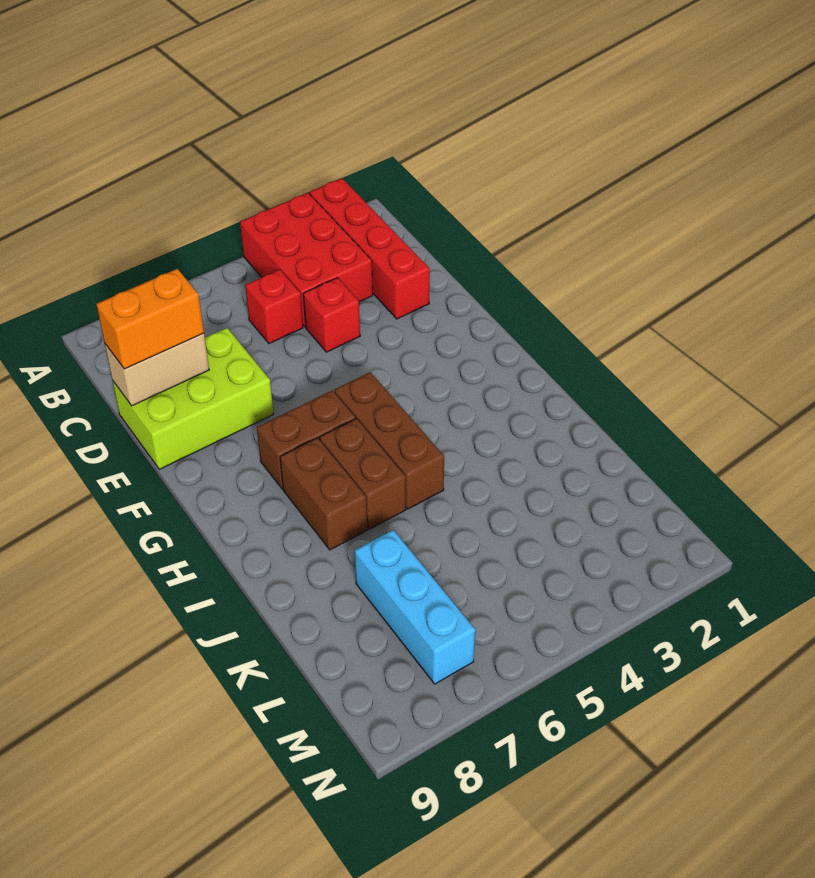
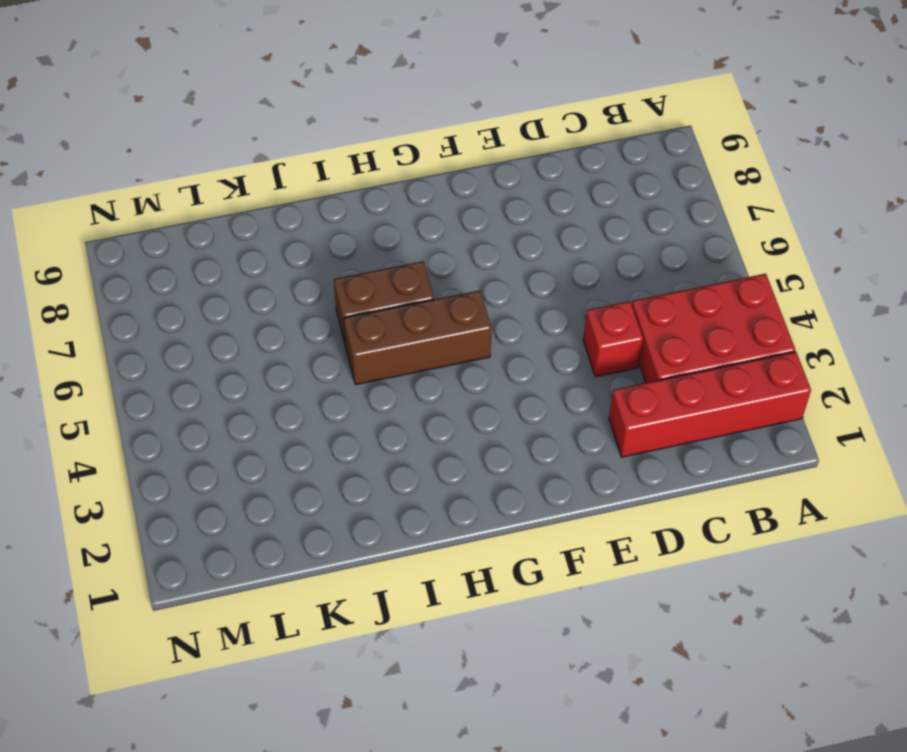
none -> red 1x1 brick [245,270,303,344]
none -> lime 2x3 brick [112,328,273,469]
none -> brown 1x2 brick [257,391,356,489]

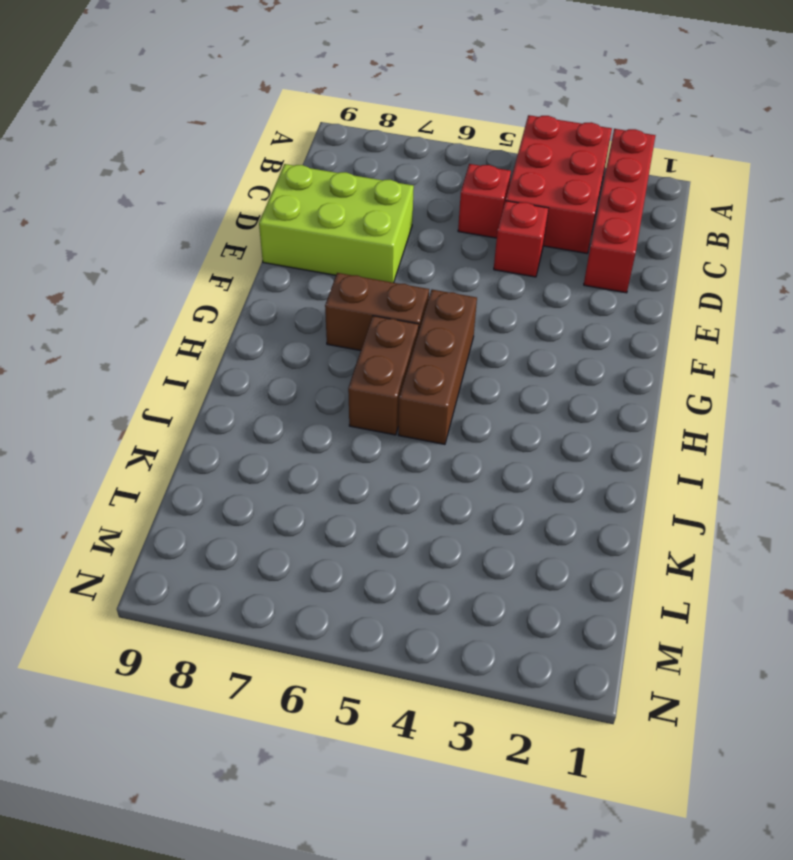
none -> brown 1x2 brick [280,438,367,550]
none -> cyan 1x3 brick [355,530,475,684]
none -> tan 1x2 brick [105,333,209,406]

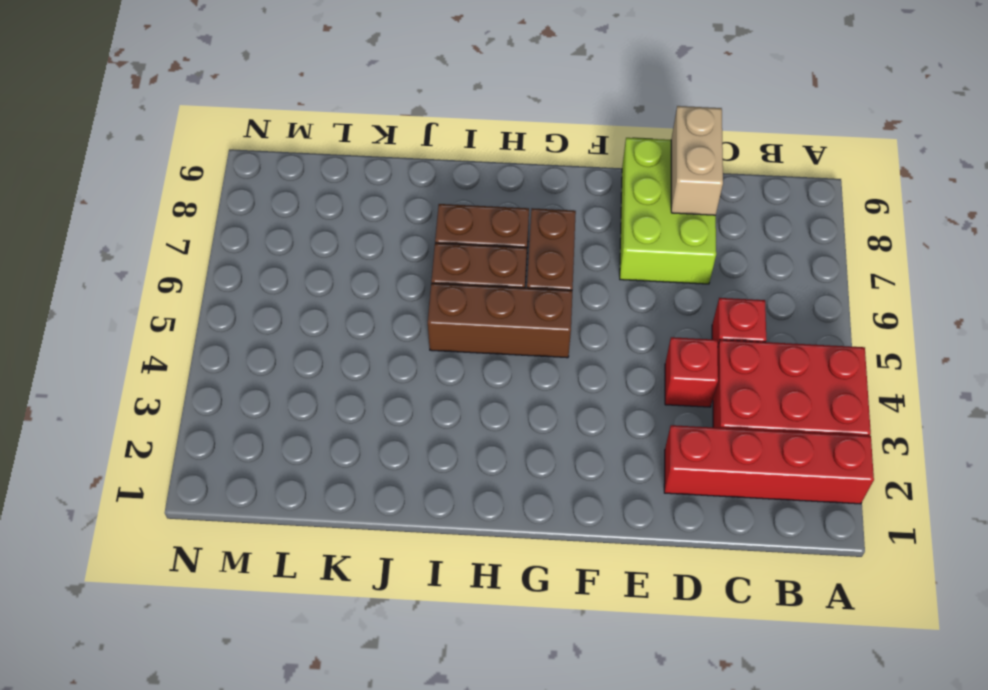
none -> cyan 1x3 brick [355,530,475,684]
none -> orange 1x2 brick [96,269,204,369]

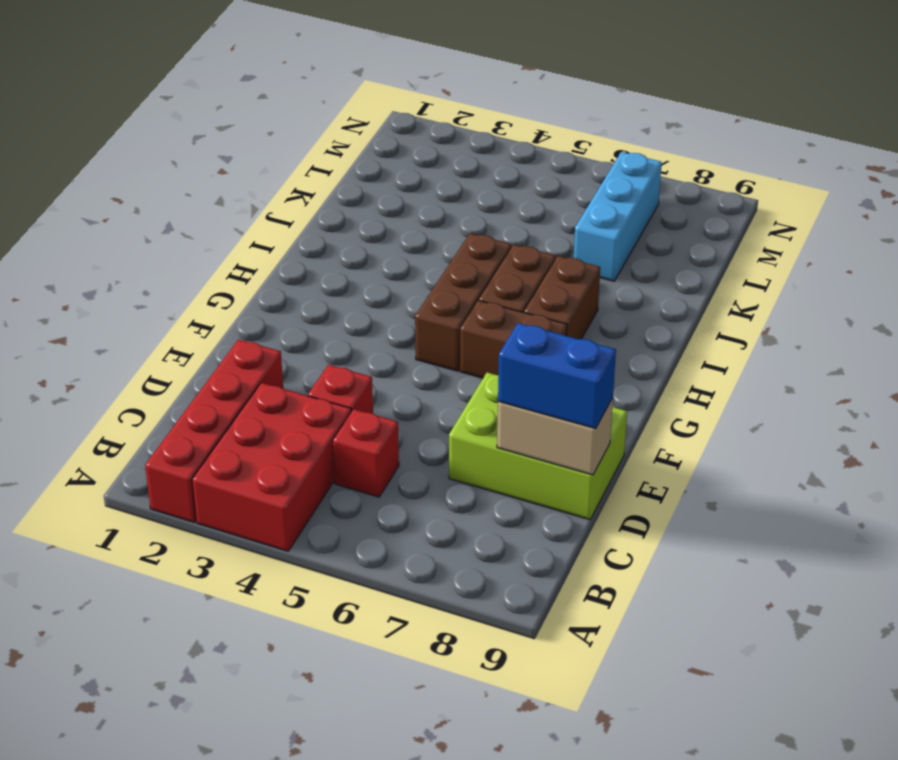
blue 1x2 brick [498,323,616,428] -> orange 1x2 brick [96,269,204,369]

